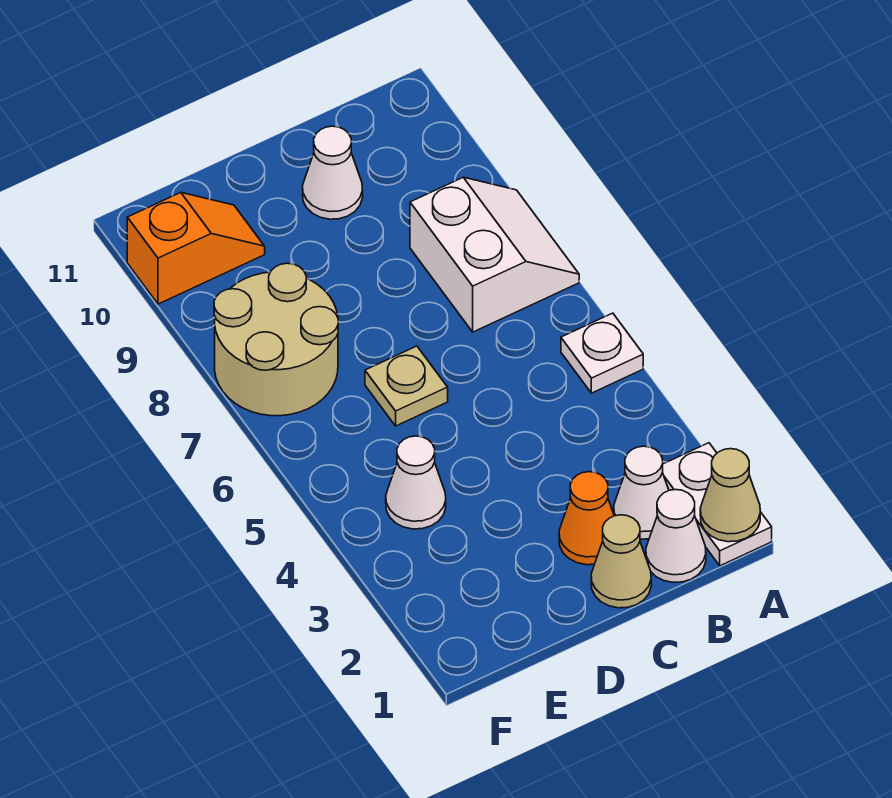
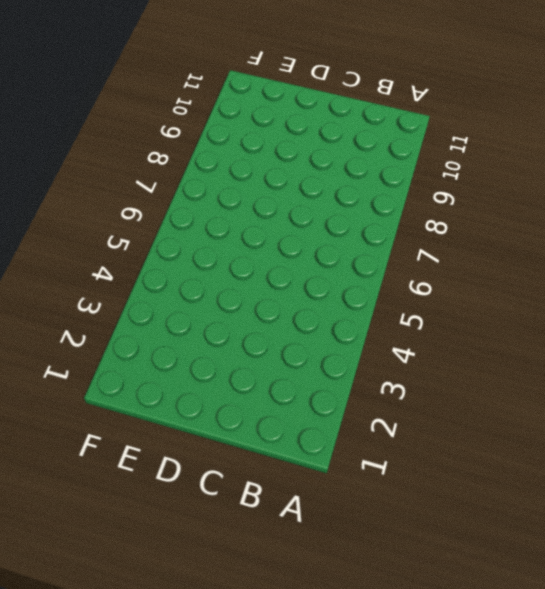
none -> white 1x2 plate [663,443,772,566]
none -> white 1x1 plate [561,313,643,393]
none -> white 2x2 slope [410,177,579,332]

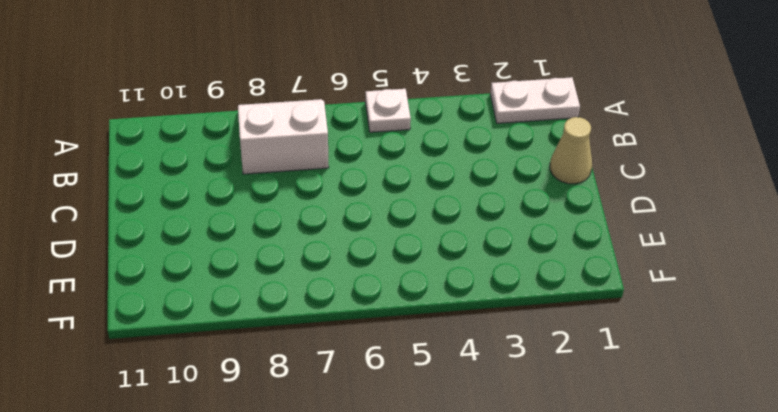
none -> white 1x1 cone [646,490,706,582]
none -> white 1x1 cone [614,446,669,539]
none -> orange 1x1 cone [559,472,614,565]

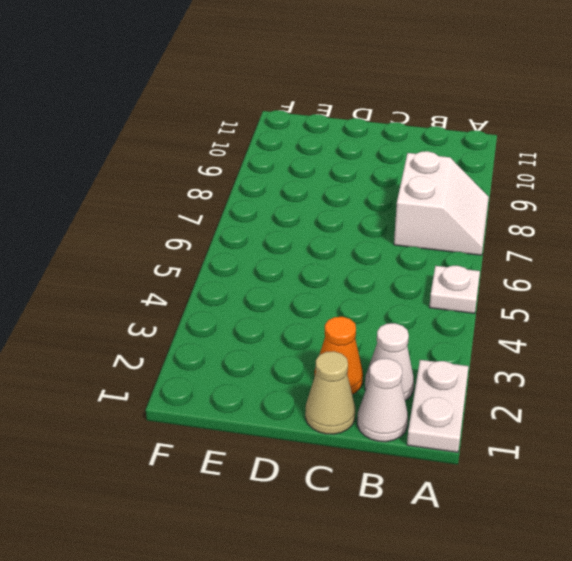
none -> white 1x1 cone [303,126,363,219]
none -> tan 1x1 plate [365,346,448,426]
none -> white 1x1 cone [386,436,446,529]

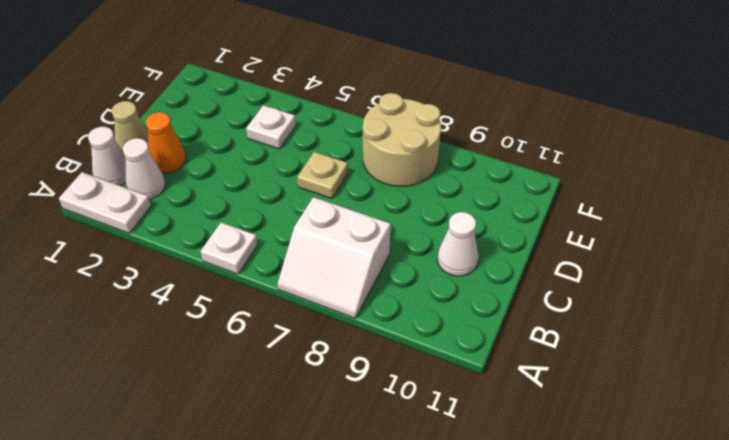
white 1x1 plate [246,105,296,149] -> white 1x1 cone [386,436,446,529]
none -> orange 1x2 slope [127,192,265,304]
none -> tan 1x1 cone [700,449,760,542]

